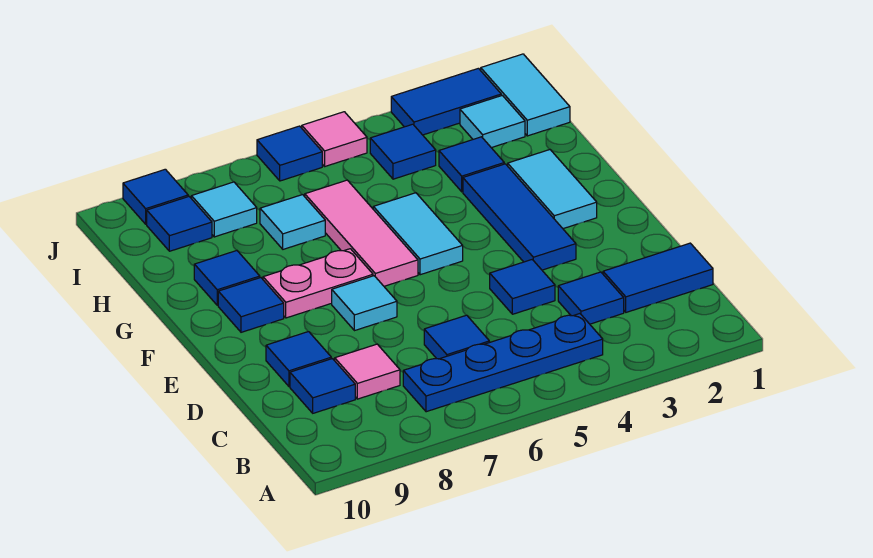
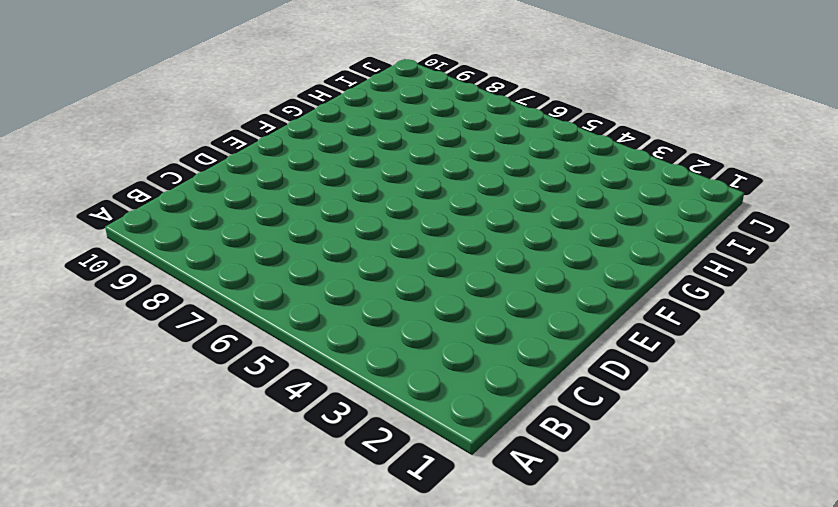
none -> blue 1x4 plate [403,314,603,412]
none -> blue 1x2 tile [603,243,713,312]
none -> blue 1x1 tile [558,272,624,324]

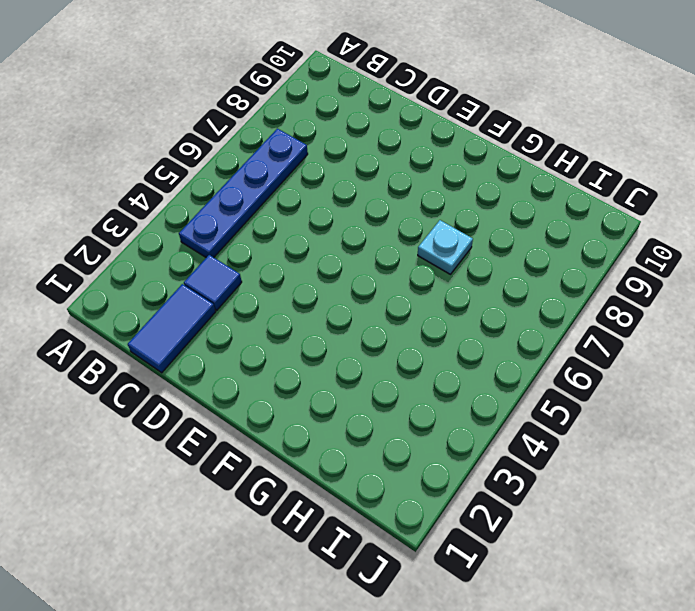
cyan 1x1 plate [418,220,473,274] -> none
none -> blue 1x1 tile [424,315,489,359]
none -> pink 1x1 tile [335,344,400,399]
none -> blue 1x1 tile [290,359,355,413]

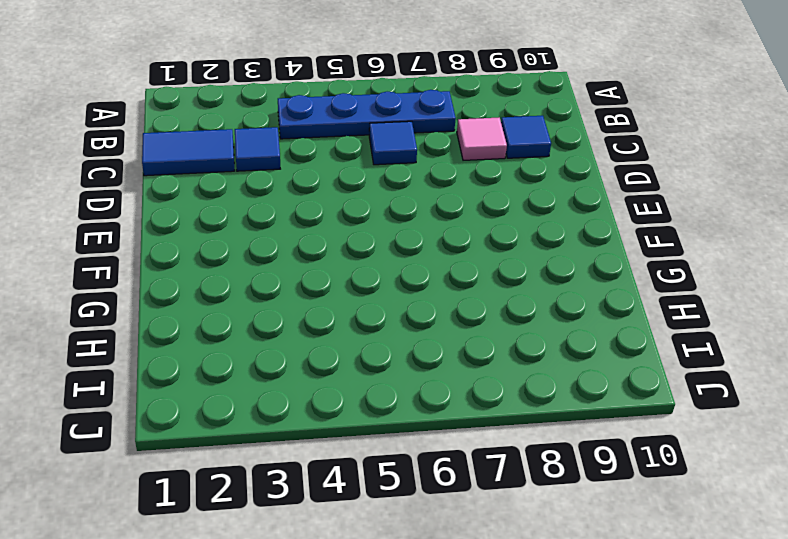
none -> blue 1x1 tile [490,260,555,314]
none -> blue 1x1 tile [266,332,331,386]
none -> blue 1x3 tile [463,164,576,270]

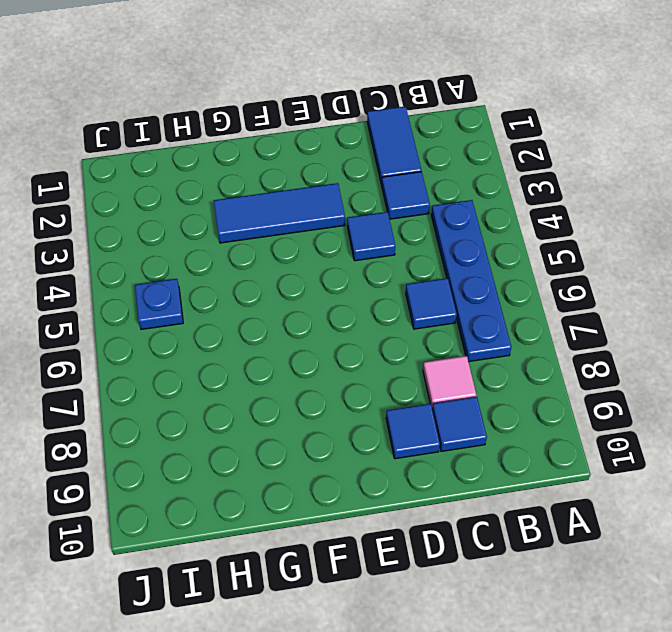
blue 1x1 plate [135,279,183,330] -> none
none -> cyan 1x1 tile [332,276,397,331]
none -> cyan 1x2 tile [508,150,597,229]
none -> cyan 1x2 tile [373,193,463,275]

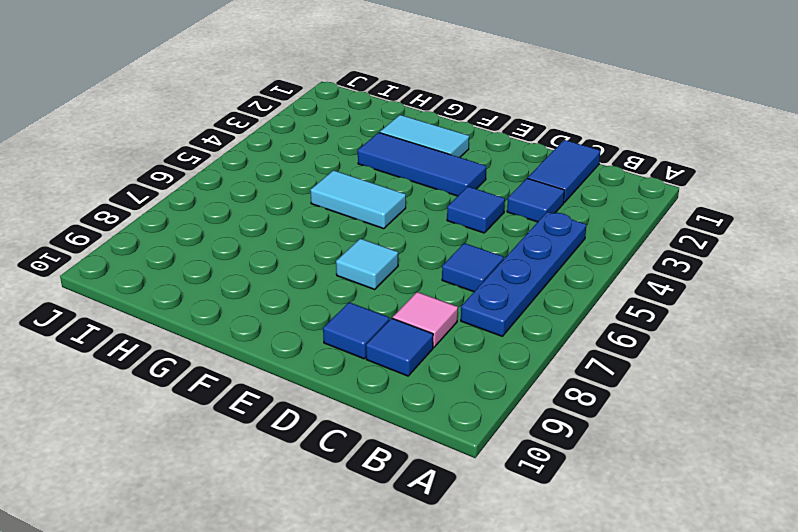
none -> pink 1x3 tile [305,180,418,286]
none -> pink 1x2 plate [263,249,373,318]
none -> blue 1x1 tile [218,277,284,332]

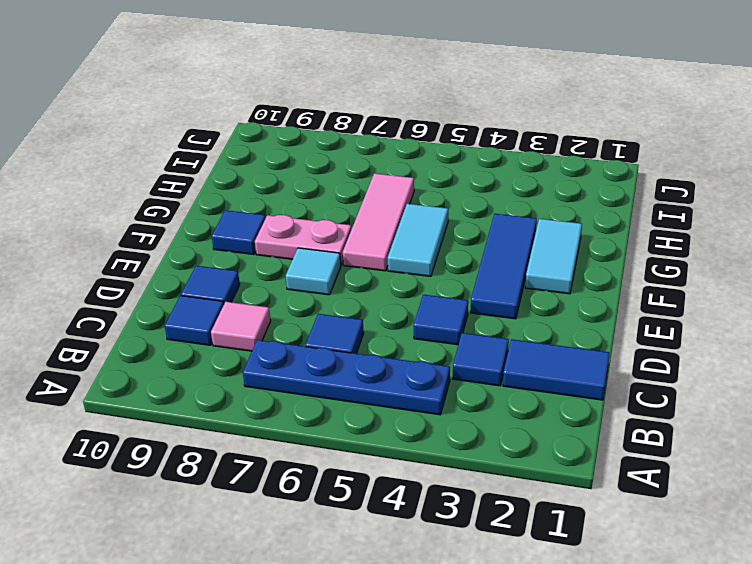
none -> blue 1x1 tile [194,250,260,305]
none -> blue 1x1 tile [439,137,504,192]
none -> cyan 1x1 tile [260,195,325,249]

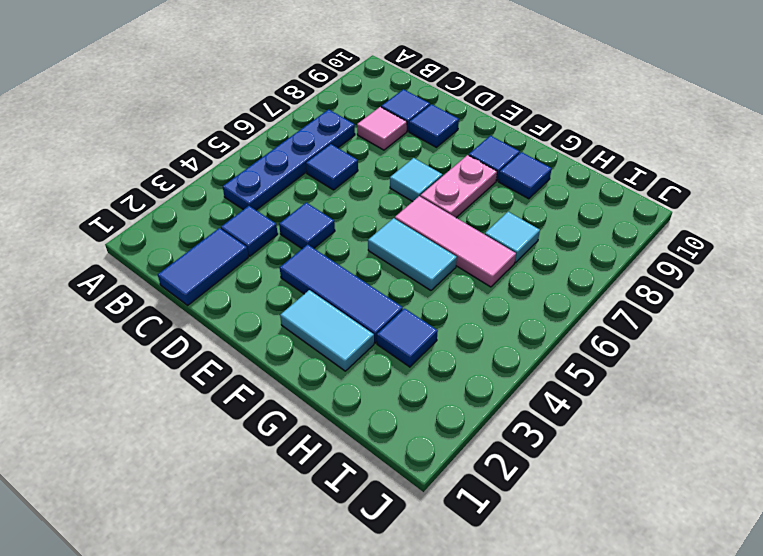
none -> cyan 1x2 tile [481,54,570,136]
none -> cyan 1x1 tile [460,95,525,148]
none -> blue 1x1 tile [370,124,436,179]

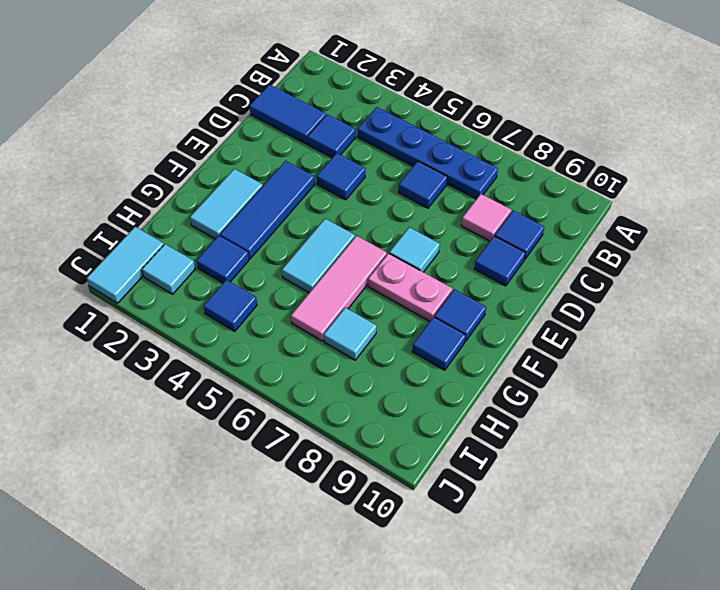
none -> cyan 1x1 tile [191,182,257,237]
none -> blue 1x1 tile [147,196,212,251]
none -> blue 1x2 tile [391,68,501,135]

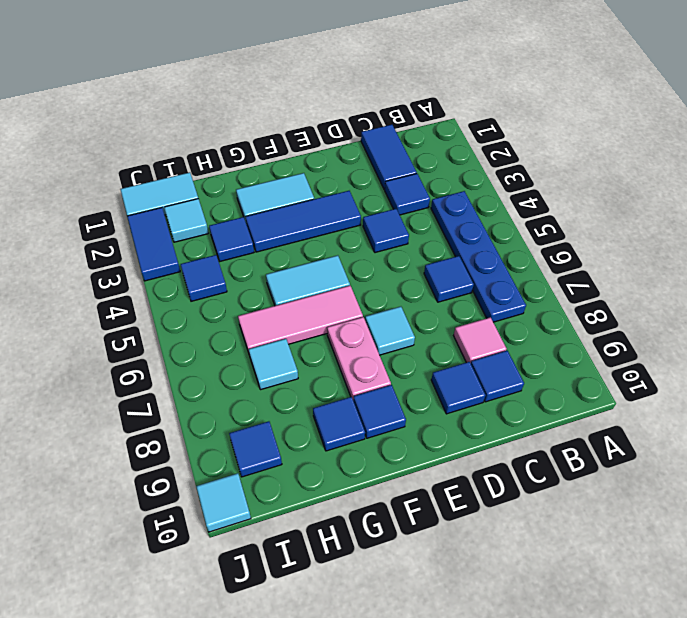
cyan 1x1 tile [196,473,251,532] -> cyan 1x1 tile moved to [191,182,257,237]
none -> pink 1x1 tile [302,112,367,166]
none -> blue 1x1 tile [257,126,322,181]
none -> blue 1x1 tile [123,169,188,224]

